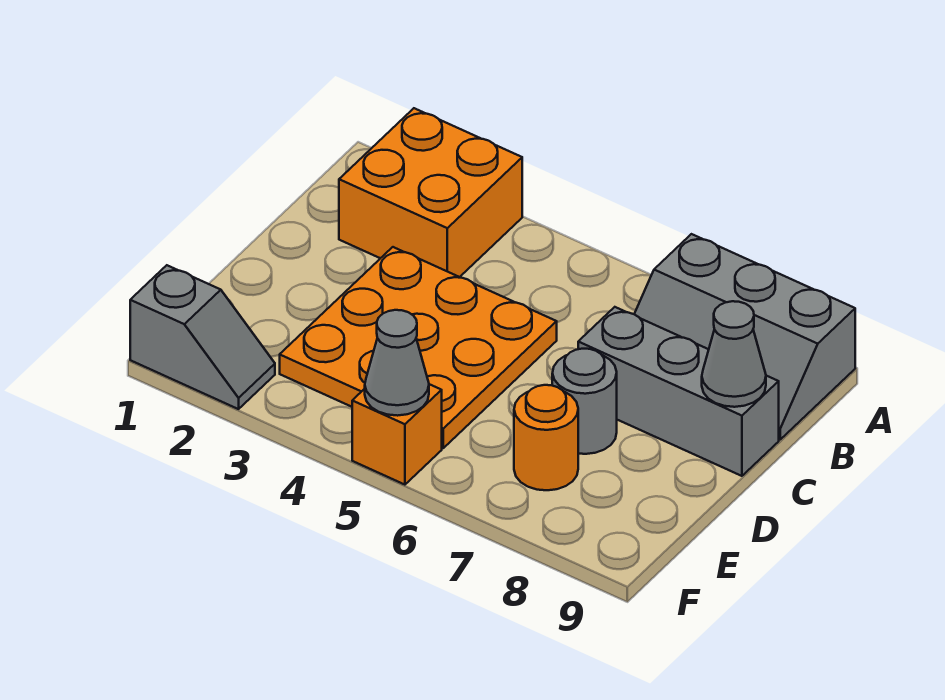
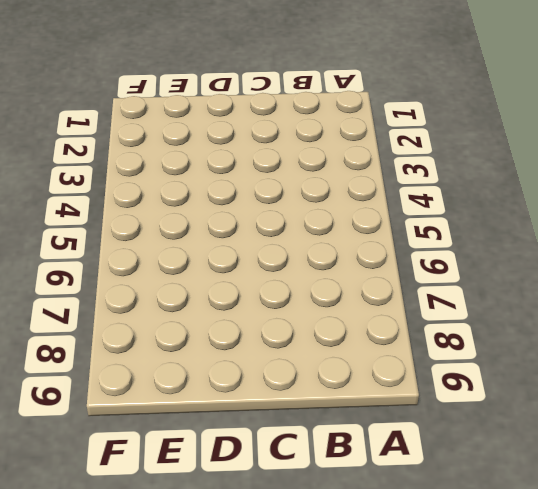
none -> orange 2x2 brick [339,108,522,277]
none -> grey 2x3 slope [635,234,855,439]

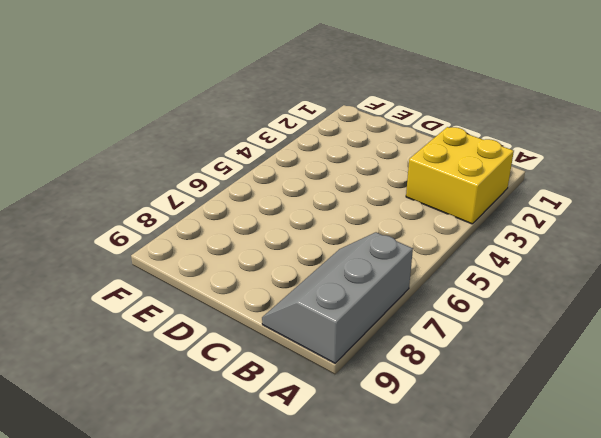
yellow 2x2 brick [406,127,514,224] -> orange 2x2 brick [339,108,522,277]
none -> orange 3x3 plate [280,247,557,448]
none -> grey 1x3 brick [578,307,779,476]

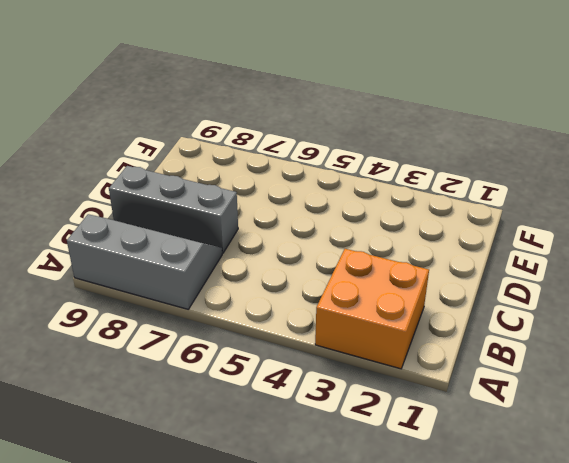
none -> orange 3x3 plate [280,247,557,448]
none -> grey 1x1 round brick [552,349,617,454]

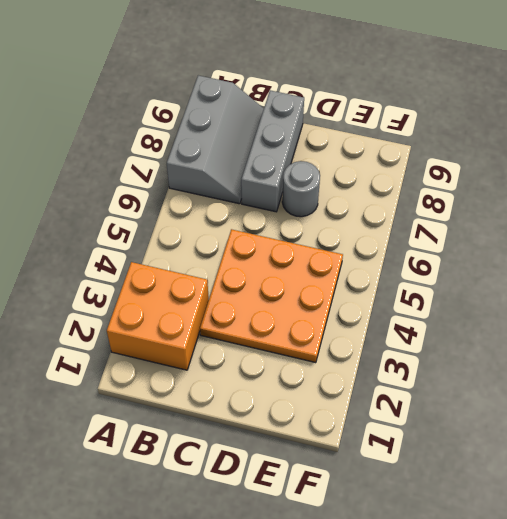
none -> orange 1x1 round brick [514,385,578,490]
none -> grey 1x2 slope [130,265,275,409]

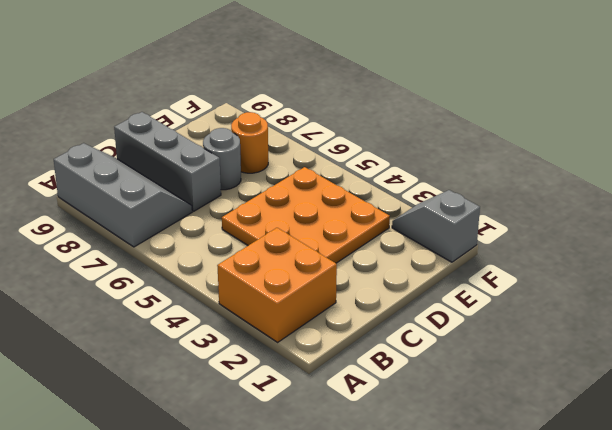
none -> orange 1x1 brick [352,384,442,485]
none -> grey 1x1 cone [702,301,766,407]

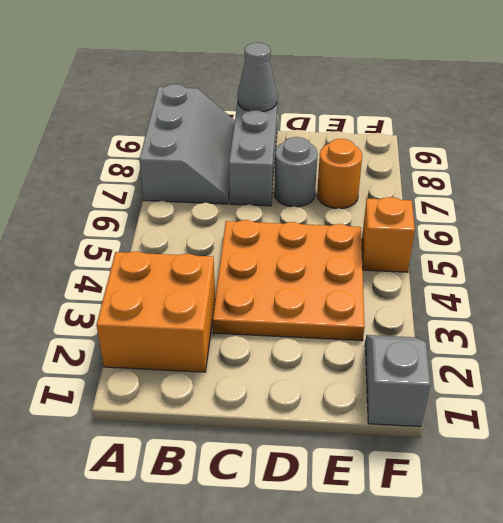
none -> grey 1x1 cone [365,310,429,416]

